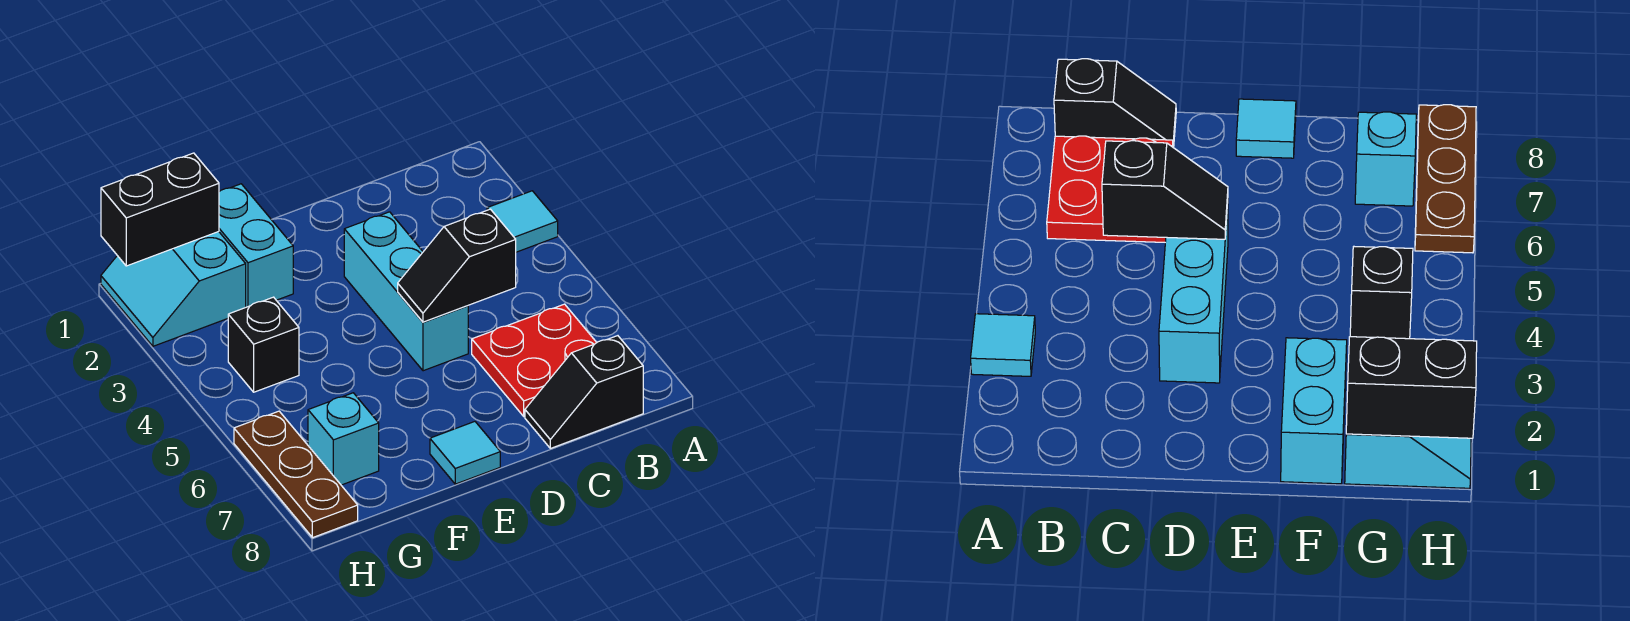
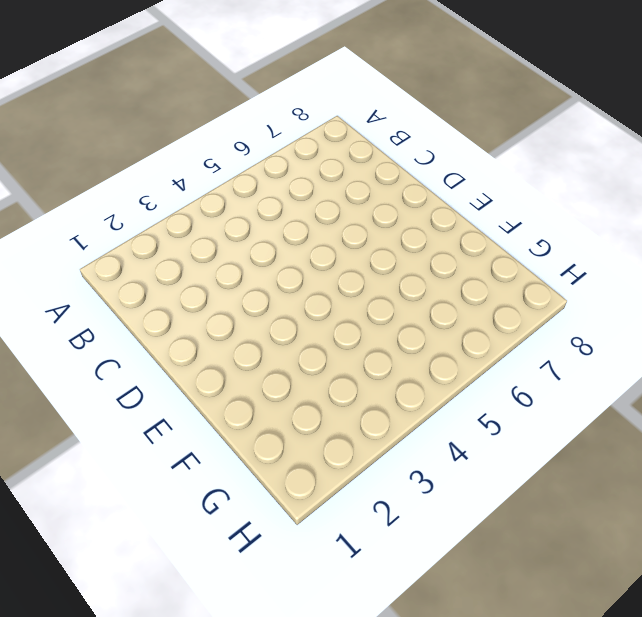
none -> cyan 1x1 tile [487,191,558,252]
none -> red 2x2 plate [472,304,597,416]
none -> black 1x2 slope [525,336,643,448]

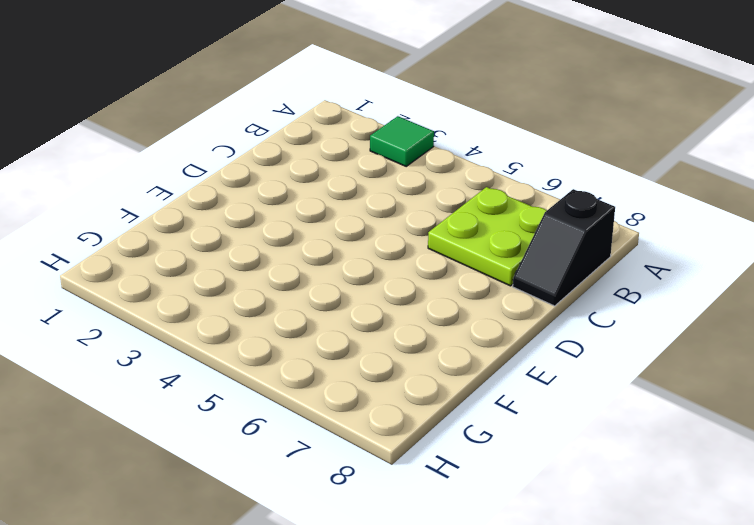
green 1x1 tile [370,116,434,166] -> cyan 1x1 tile [487,191,558,252]
lime 2x2 plate [428,187,547,286] -> red 2x2 plate [472,304,597,416]
none -> cyan 1x3 brick [344,212,468,371]
none -> cyan 1x1 tile [430,422,500,484]
none -> cyan 1x2 brick [219,184,293,307]

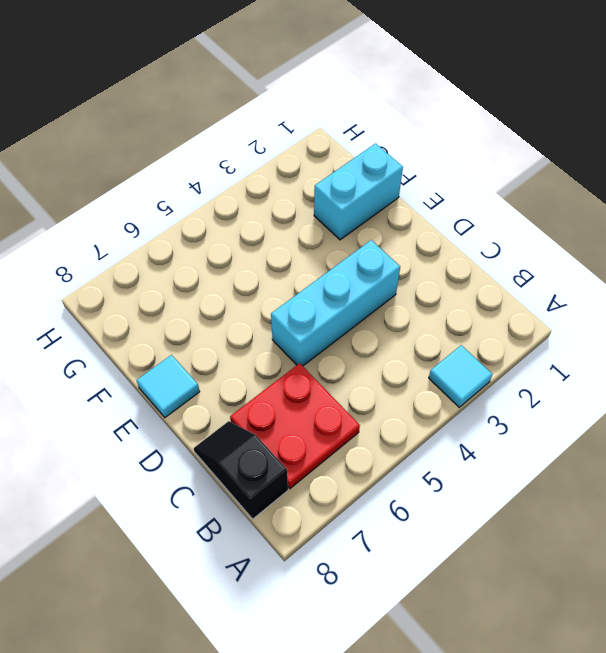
none -> cyan 2x2 slope [101,232,246,346]
none -> black 1x1 brick [228,297,299,392]
none -> cyan 1x1 brick [308,393,379,485]

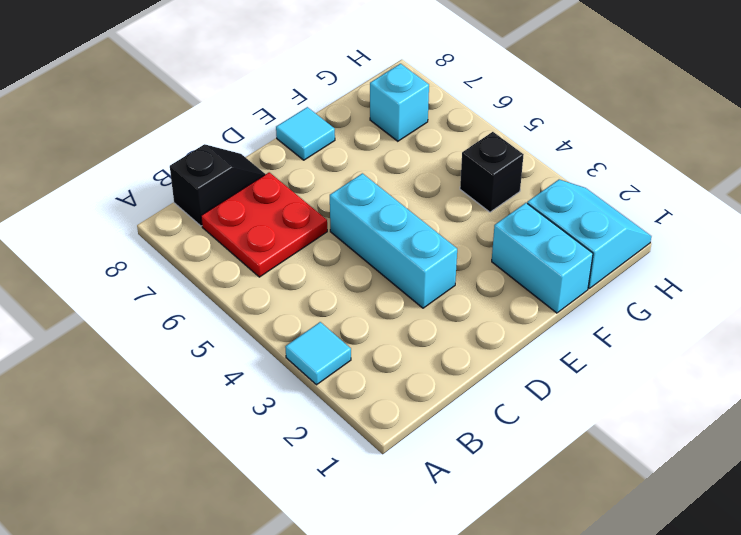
none -> brown 1x3 plate [234,411,358,538]
none -> black 1x2 slope [398,209,516,322]
none -> black 1x2 brick [101,153,219,266]

